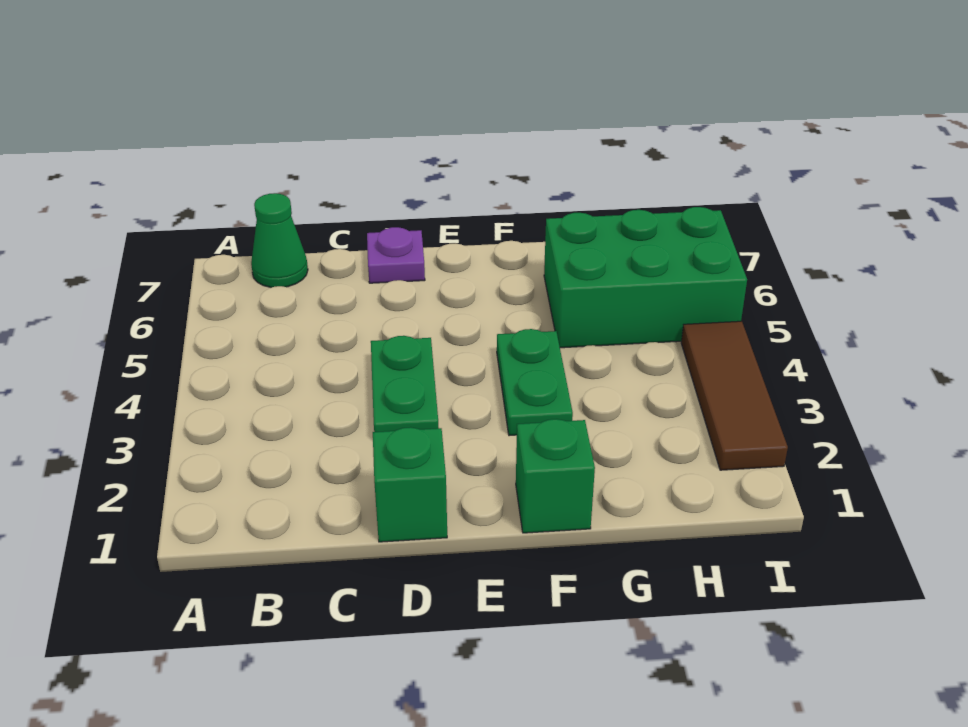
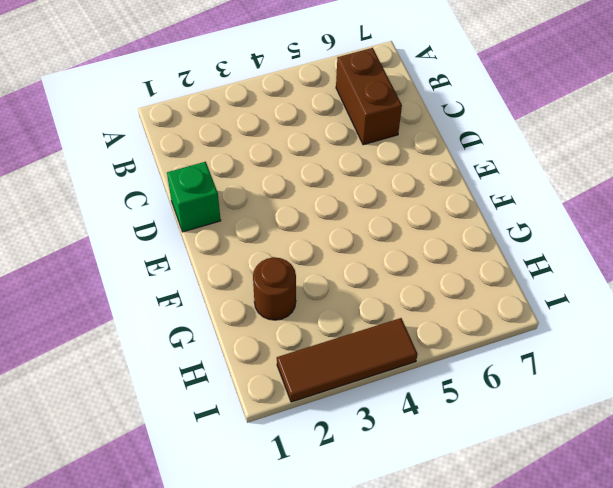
brown 1x2 brick [336,48,402,145] -> none
brown 1x1 round brick [253,257,296,320] -> none
none -> green 1x1 cone [251,193,308,288]
none -> green 1x2 plate [371,336,439,432]

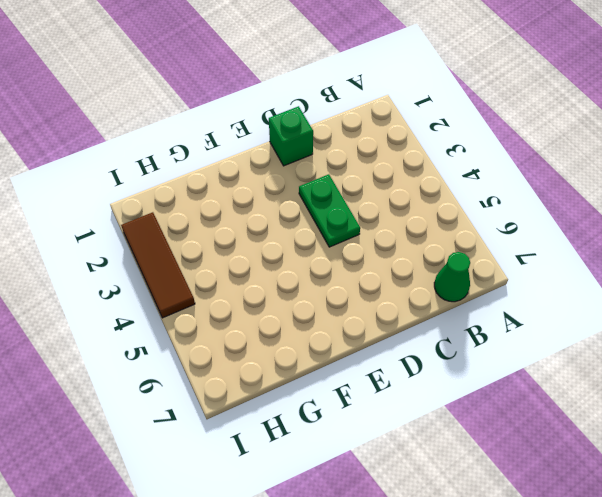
none -> purple 1x1 plate [367,227,425,283]
none -> green 1x1 brick [516,419,595,533]

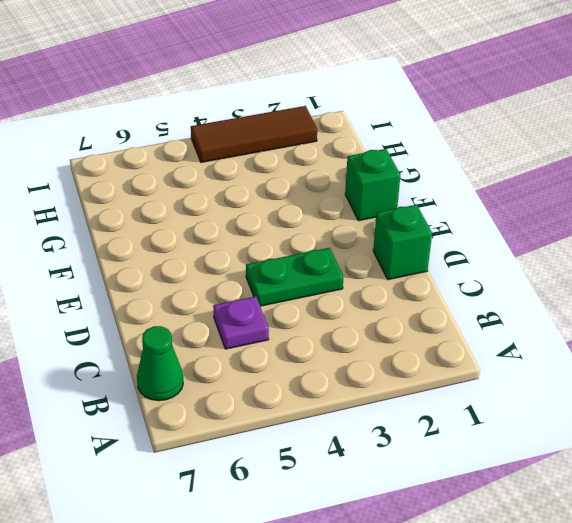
purple 1x1 plate [213,296,269,349] -> purple 1x1 plate moved to [367,227,425,283]
none -> green 1x2 plate [497,329,573,436]
none -> green 2x3 brick [544,207,747,348]

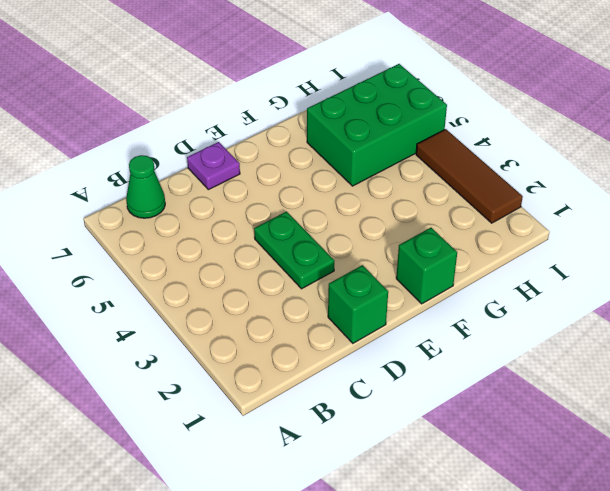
none -> green 1x2 plate [497,329,573,436]

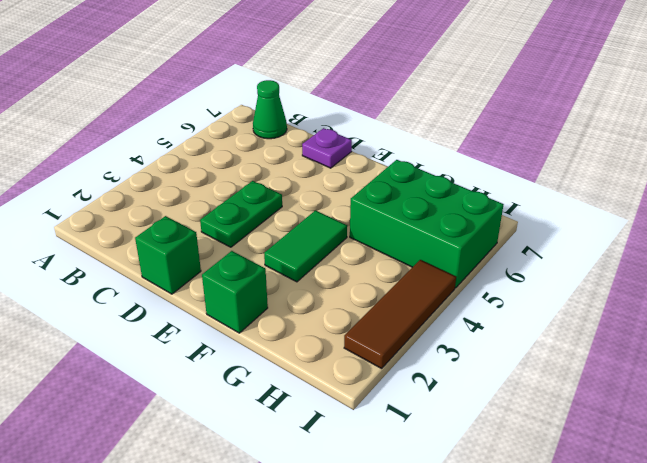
green 1x2 tile [264,210,347,282] -> green 1x2 plate [497,329,573,436]

